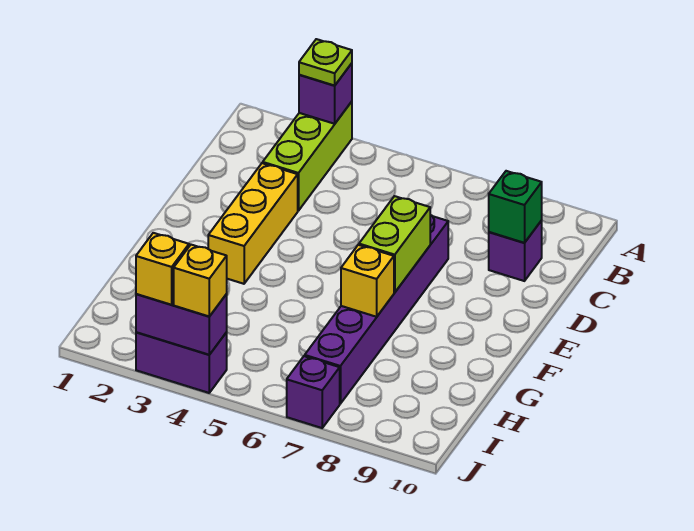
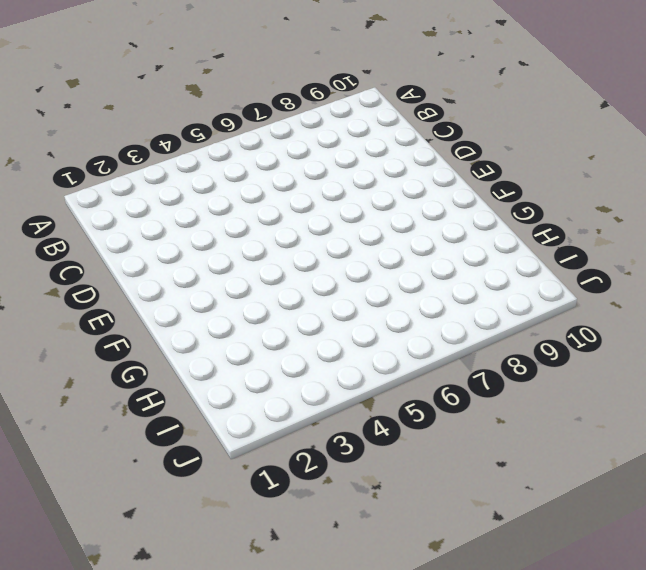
none -> lime 1x3 brick [263,102,352,211]
none -> purple 1x1 brick [489,220,542,281]
none -> yellow 1x3 brick [208,163,298,284]

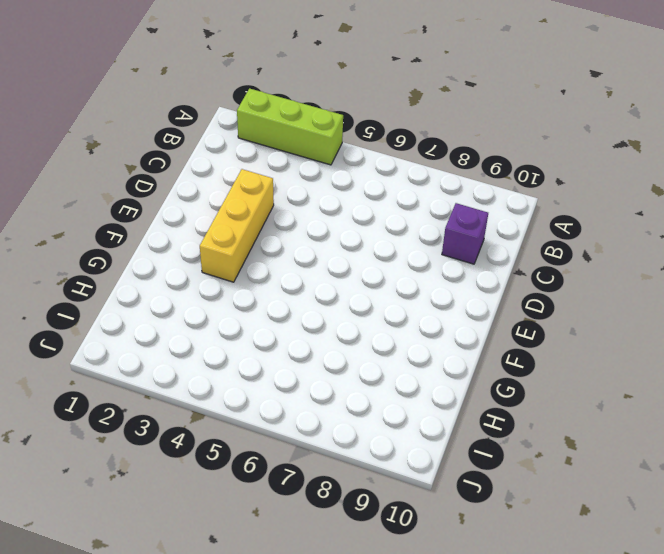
lime 1x3 brick [237,88,343,165] -> lime 1x3 brick turned to [263,102,352,211]
none -> purple 1x6 brick [305,215,448,404]
none -> purple 1x2 brick [136,332,227,393]
none -> purple 1x1 brick [287,356,340,428]

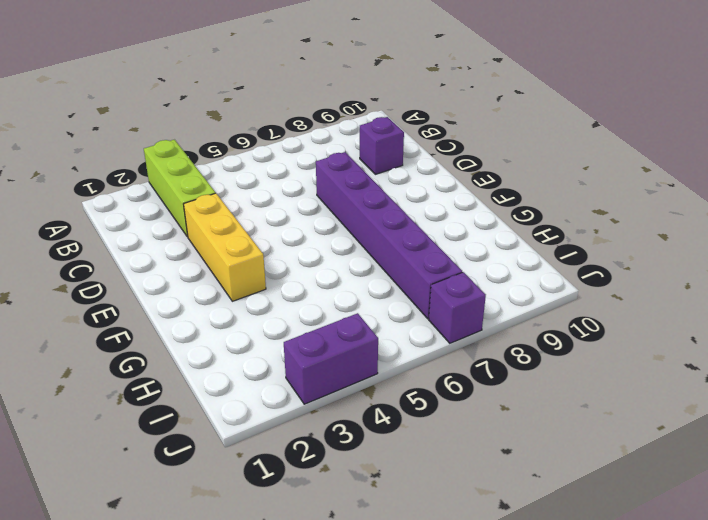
none -> purple 1x1 brick [299,63,352,124]
none -> green 1x1 brick [489,171,542,243]
none -> lime 1x2 brick [359,196,430,292]

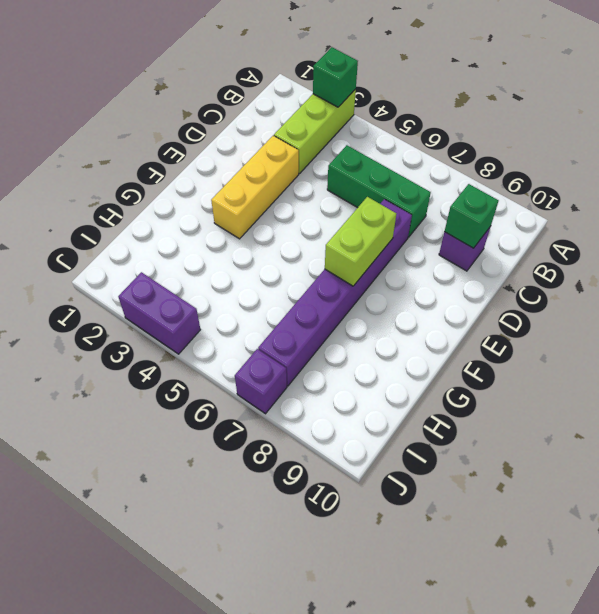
green 1x1 brick [313,47,358,107] -> purple 1x1 brick [299,63,352,124]
green 1x3 brick [327,145,431,237] -> none
none -> yellow 1x1 brick [341,245,394,317]
none -> purple 1x2 brick [136,294,227,355]
none -> lime 1x1 plate [299,39,352,86]

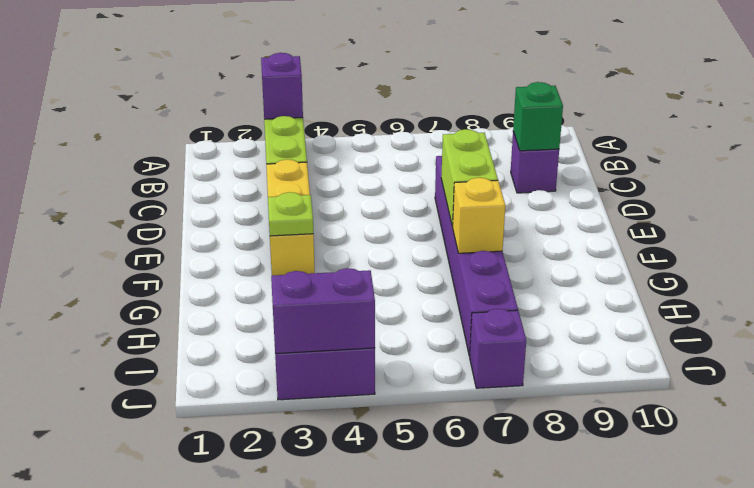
lime 1x1 plate [268,192,313,236] -> lime 1x1 plate moved to [299,39,352,86]
none -> yellow 1x1 brick [136,233,189,305]
none -> yellow 1x1 brick [174,245,227,316]

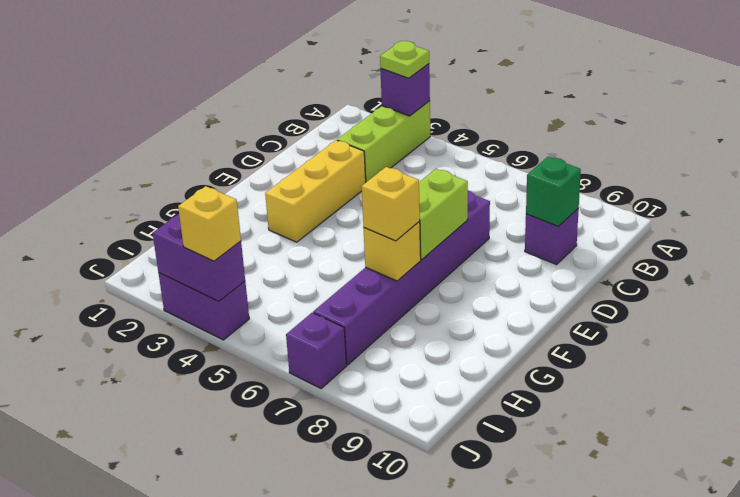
yellow 1x1 brick [362,167,420,241] -> yellow 1x1 brick moved to [136,233,189,305]

